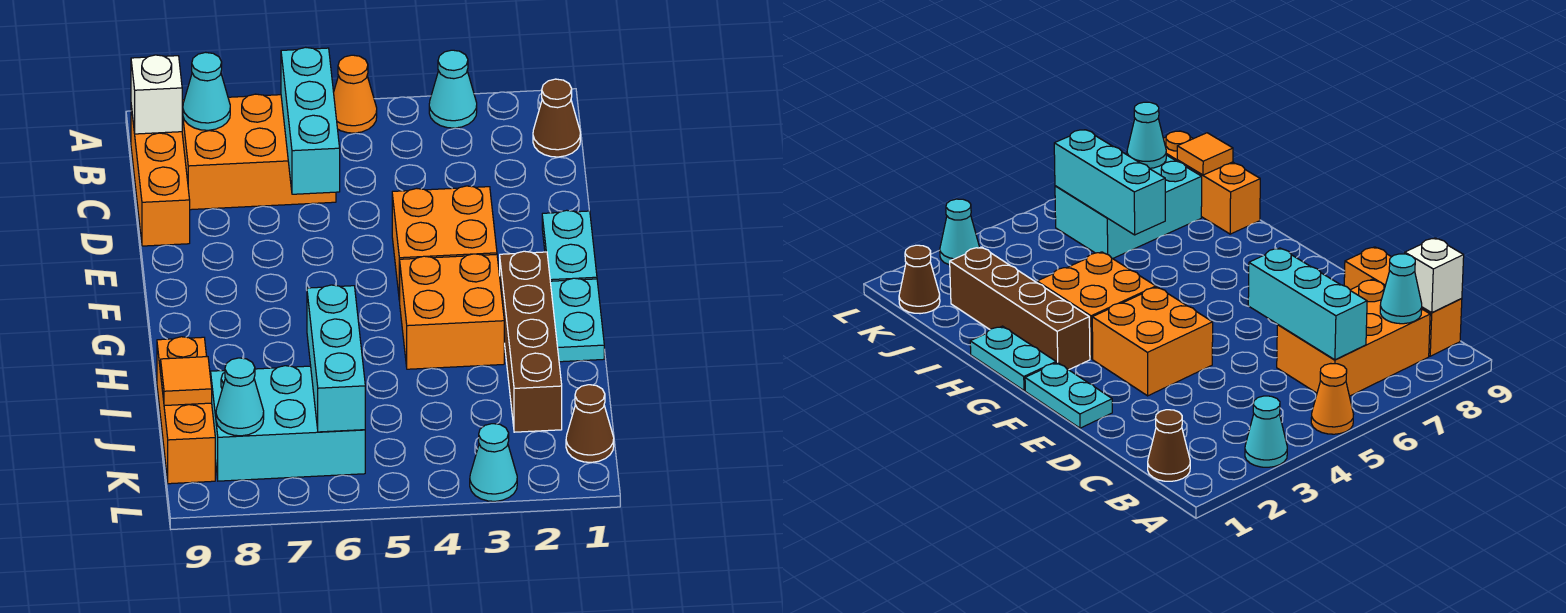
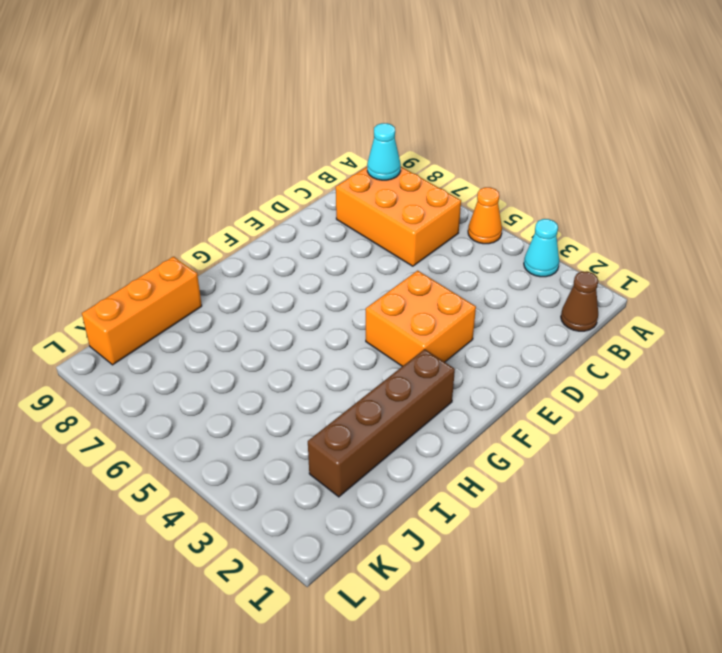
none -> orange 1x3 brick [131,106,190,246]
none -> cyan 1x2 plate [542,210,597,281]
none -> cyan 1x2 plate [550,278,604,362]

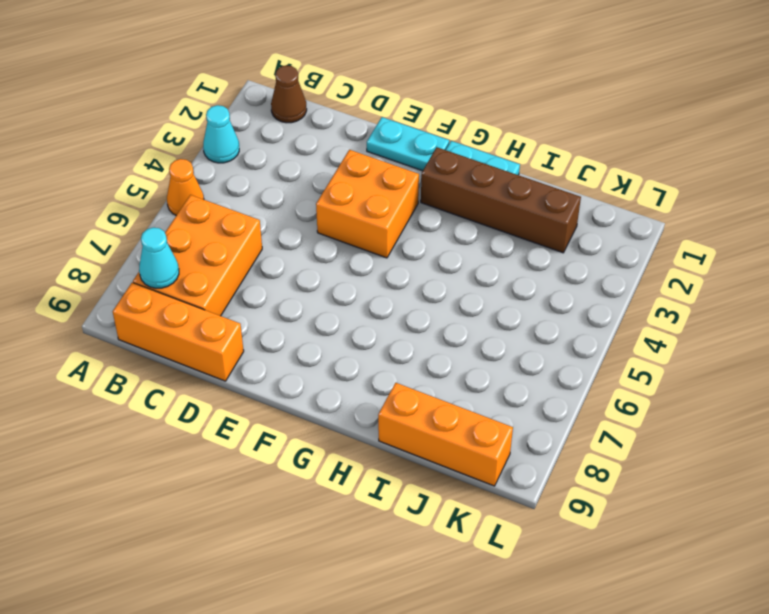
none -> orange 2x2 brick [400,254,504,369]
none -> cyan 2x3 brick [211,366,365,481]
none -> brown 1x1 cone [566,385,614,462]

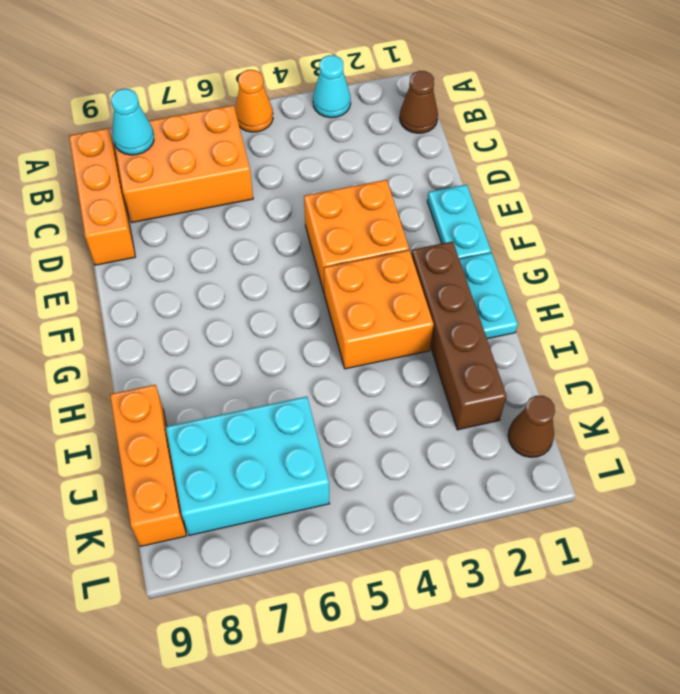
none -> cyan 1x1 cone [470,424,517,501]
none -> cyan 1x3 brick [281,47,340,194]
none -> white 1x1 brick [131,55,182,134]

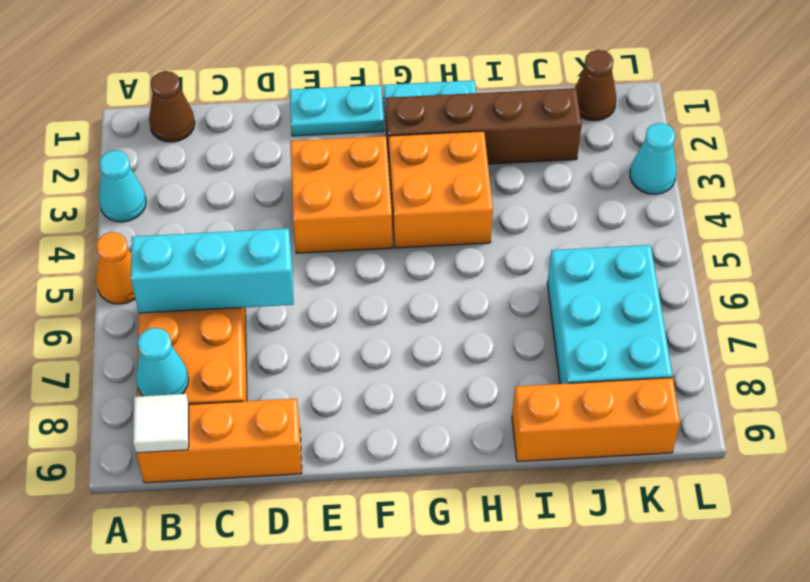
white 1x1 tile [133,394,189,453] -> white 1x1 brick [131,55,182,134]
none -> cyan 1x3 brick [307,285,365,432]
none -> orange 1x1 tile [161,357,212,406]
none -> cyan 1x1 cone [216,358,264,436]

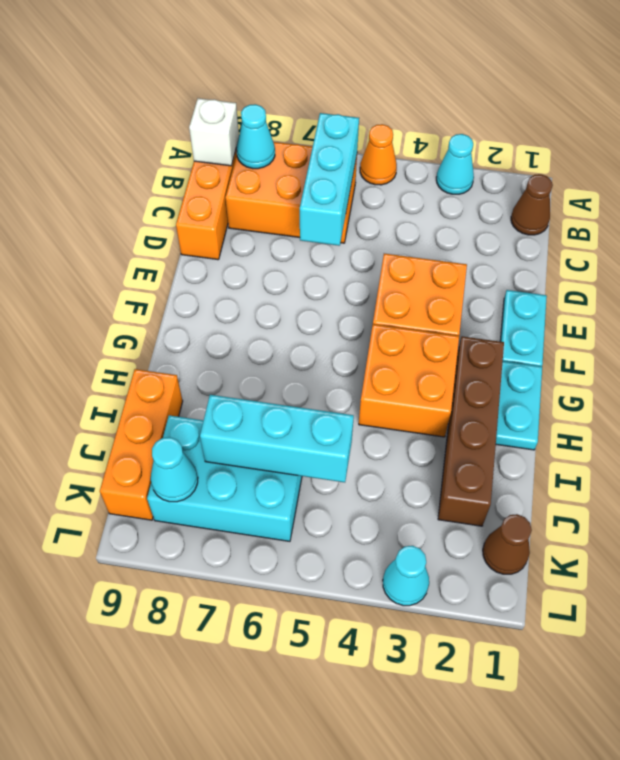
cyan 1x3 brick [200,395,354,482] -> cyan 1x3 brick turned to [307,285,365,432]
none -> orange 1x1 tile [161,357,212,406]

